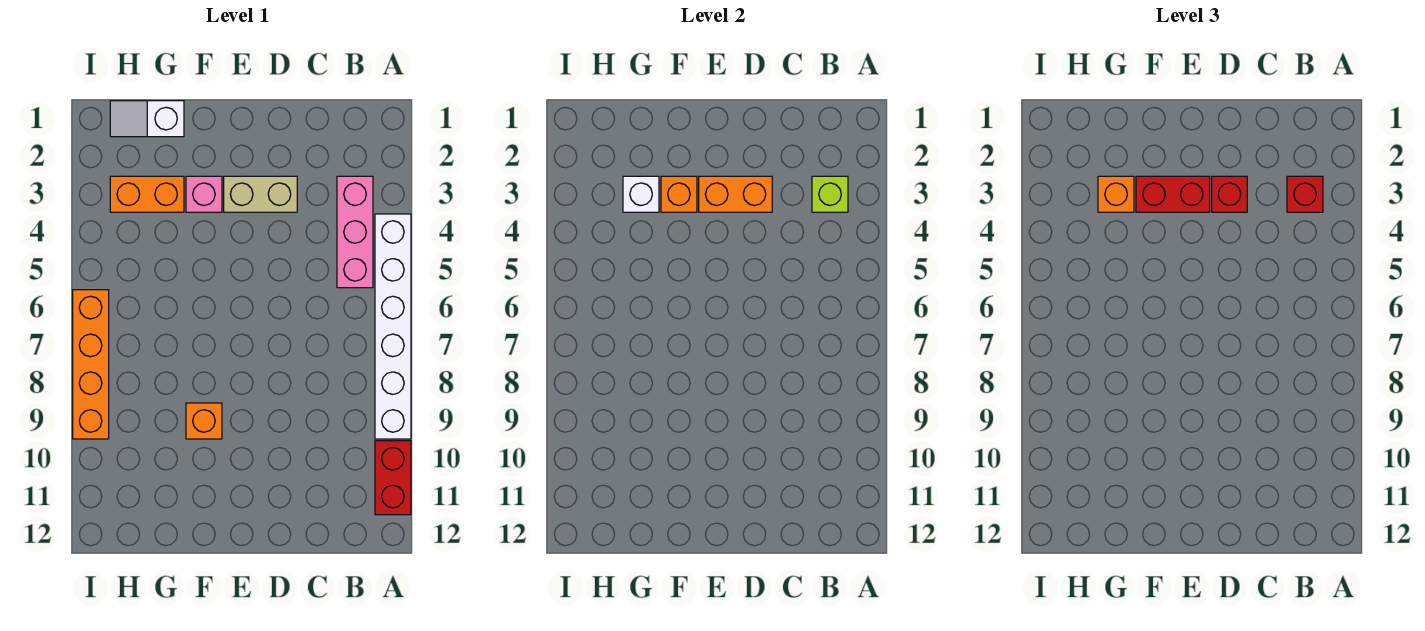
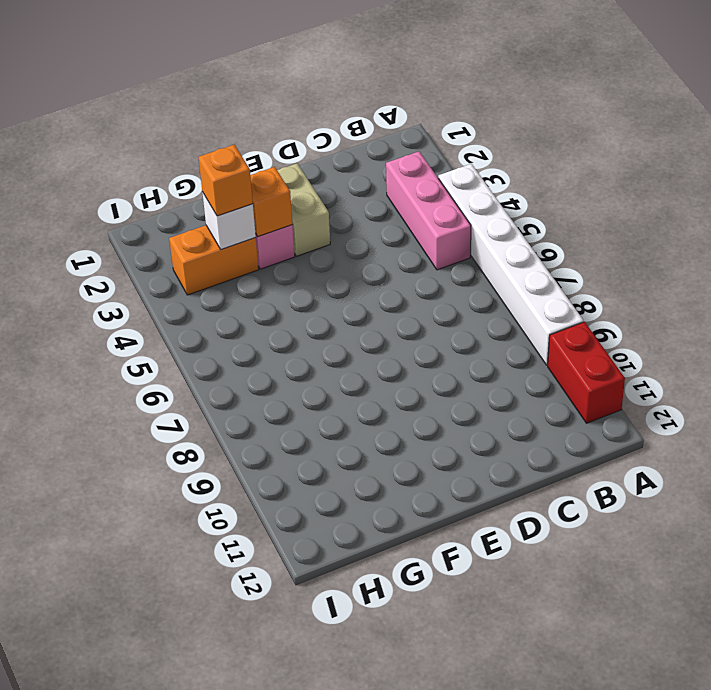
tan 1x2 brick [277,163,330,256] -> tan 1x2 brick turned to [224,176,297,212]
none -> orange 1x1 brick [186,403,222,439]
none -> white 1x2 slope [110,101,184,137]
none -> orange 1x4 brick [73,290,109,439]

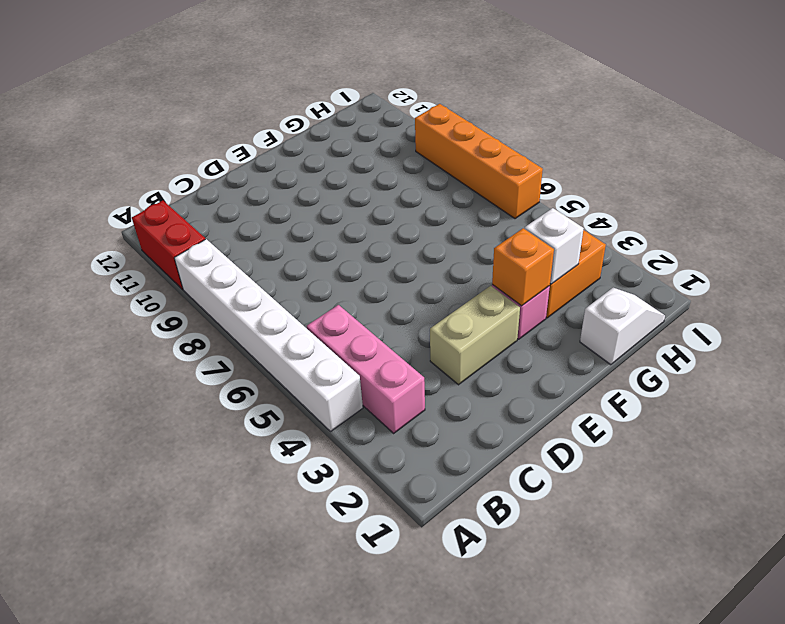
none -> orange 1x1 brick [186,403,222,439]
none -> lime 1x1 brick [812,176,848,212]
none -> orange 1x2 brick [699,176,772,212]

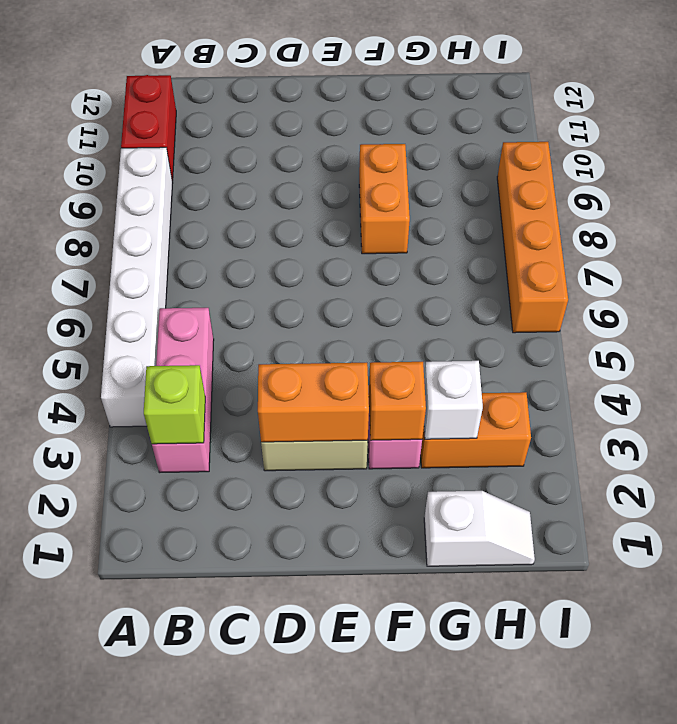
orange 1x2 brick [359,144,410,254] -> orange 1x1 brick [186,403,222,439]
none -> red 1x1 brick [1287,176,1323,212]
none -> red 1x1 brick [1212,176,1247,212]
none -> red 1x2 brick [1136,176,1210,212]

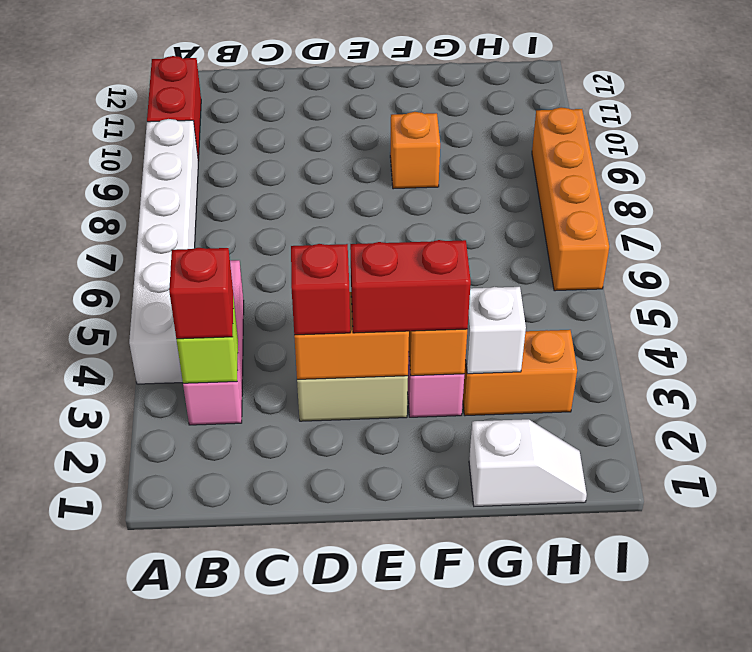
none -> orange 1x1 brick [1098,176,1134,212]

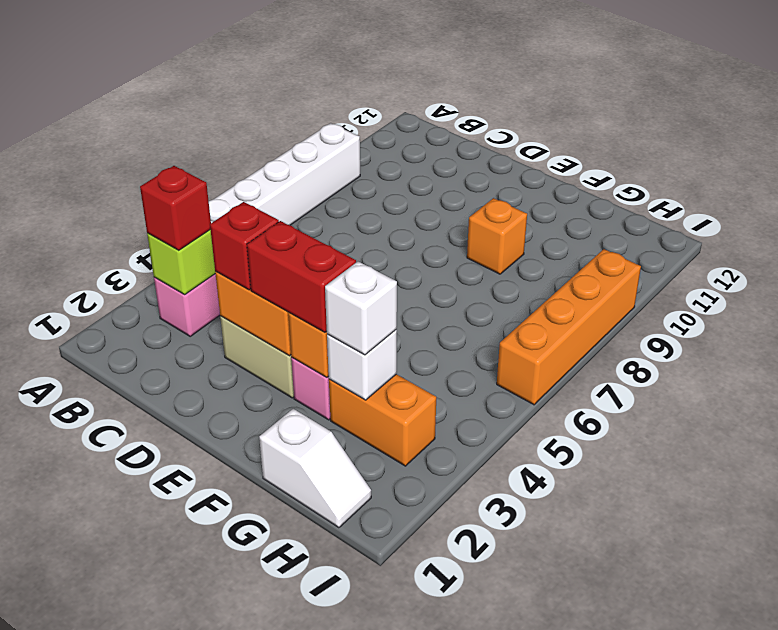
white 1x1 brick [325,261,397,355] -> orange 1x1 brick [1098,176,1134,212]
none -> red 1x2 brick [375,441,411,515]

